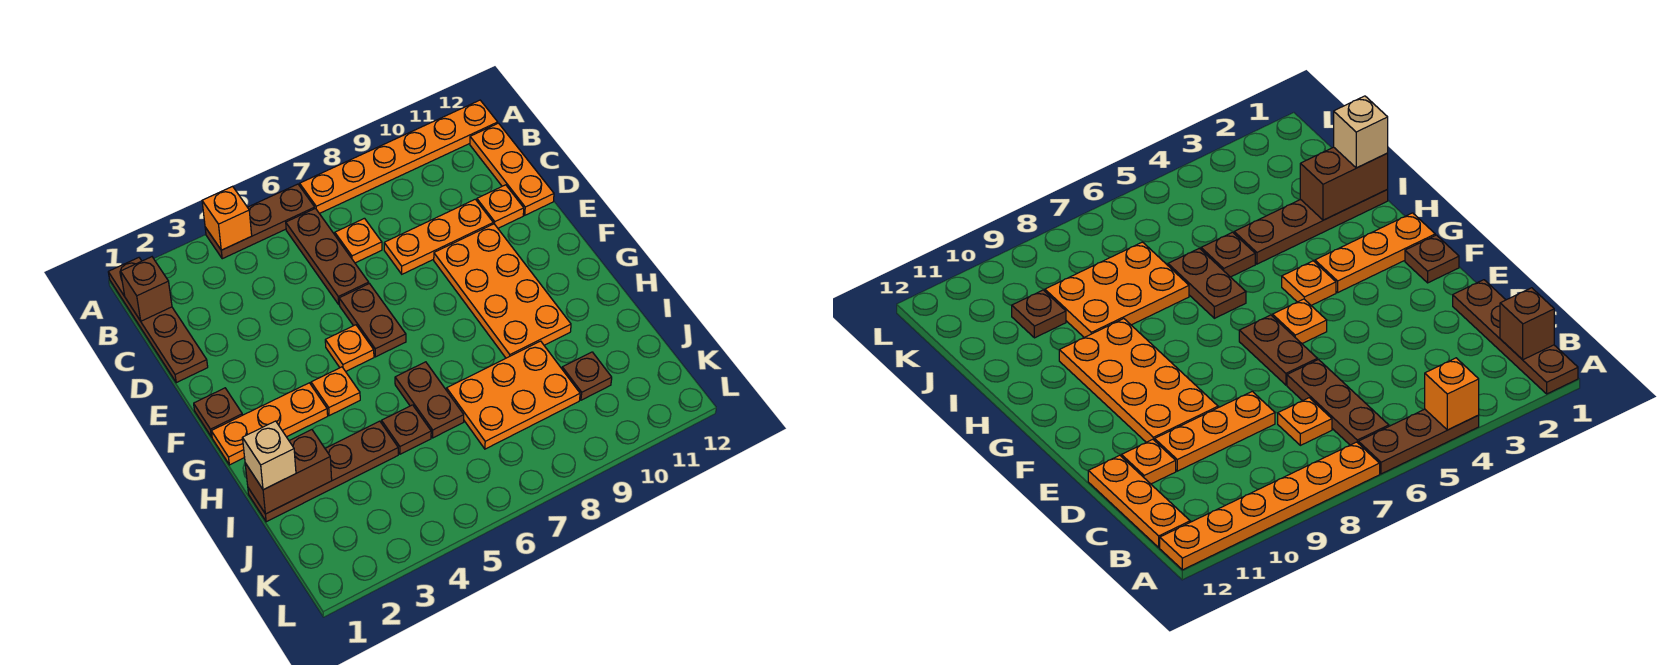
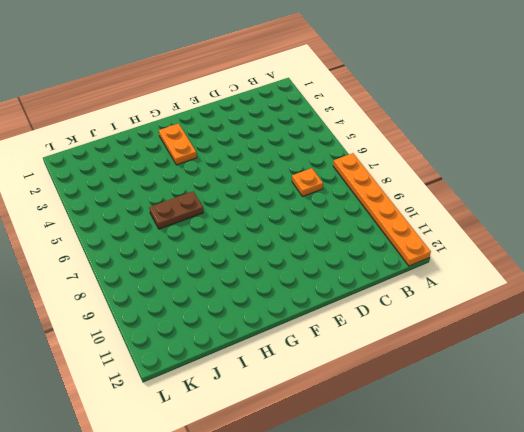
orange 1x2 plate [159,124,197,165] -> orange 1x3 plate [211,383,328,465]
none -> brown 1x4 plate [108,258,208,383]
none -> brown 1x3 plate [205,184,315,259]
none -> brown 1x3 plate [286,208,369,304]

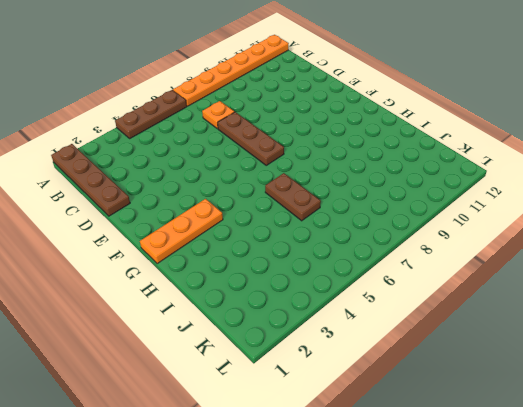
brown 1x3 plate [218,112,284,165] -> brown 1x3 plate moved to [286,208,369,304]
none -> orange 1x3 plate [470,123,554,215]
none -> orange 1x3 plate [384,199,493,274]
none -> orange 1x1 plate [477,185,524,228]

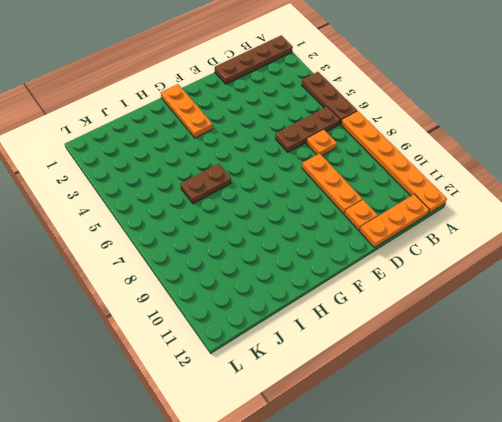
none -> brown 1x2 plate [339,284,406,357]
none -> orange 2x4 plate [434,224,571,358]
none -> brown 1x1 plate [194,388,242,437]

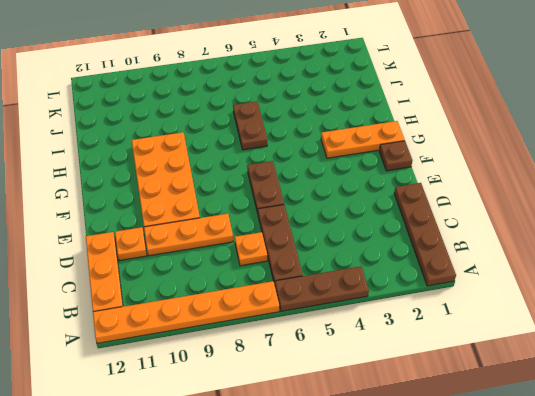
none -> orange 1x1 plate [325,325,374,371]
none -> orange 1x1 plate [311,367,360,416]
none -> brown 1x4 plate [248,421,398,522]

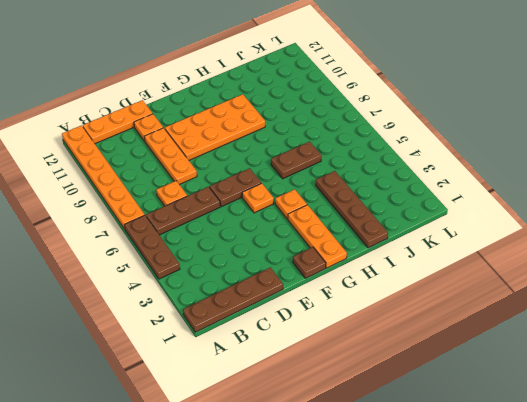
none -> brown 1x1 plate [382,405,431,454]
none -> orange 2x3 plate [447,341,580,449]
none -> brown 1x1 plate [562,352,612,400]

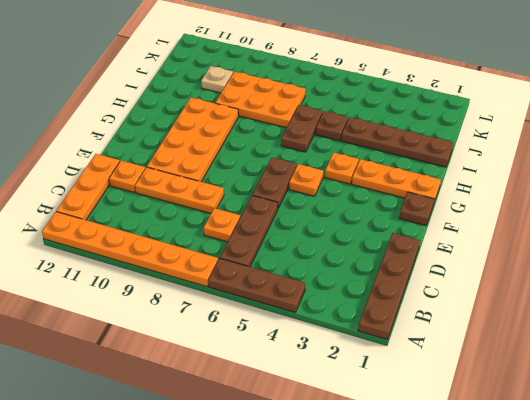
tan 1x1 plate [201,66,233,93] -> brown 1x1 plate [562,352,612,400]
none -> orange 1x1 brick [202,186,252,250]
none -> brown 1x1 brick [121,257,172,321]
none -> brown 1x2 brick [245,430,332,514]

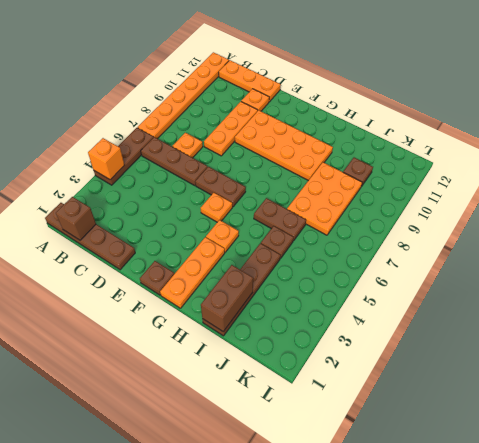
none -> tan 1x1 brick [243,421,296,490]

